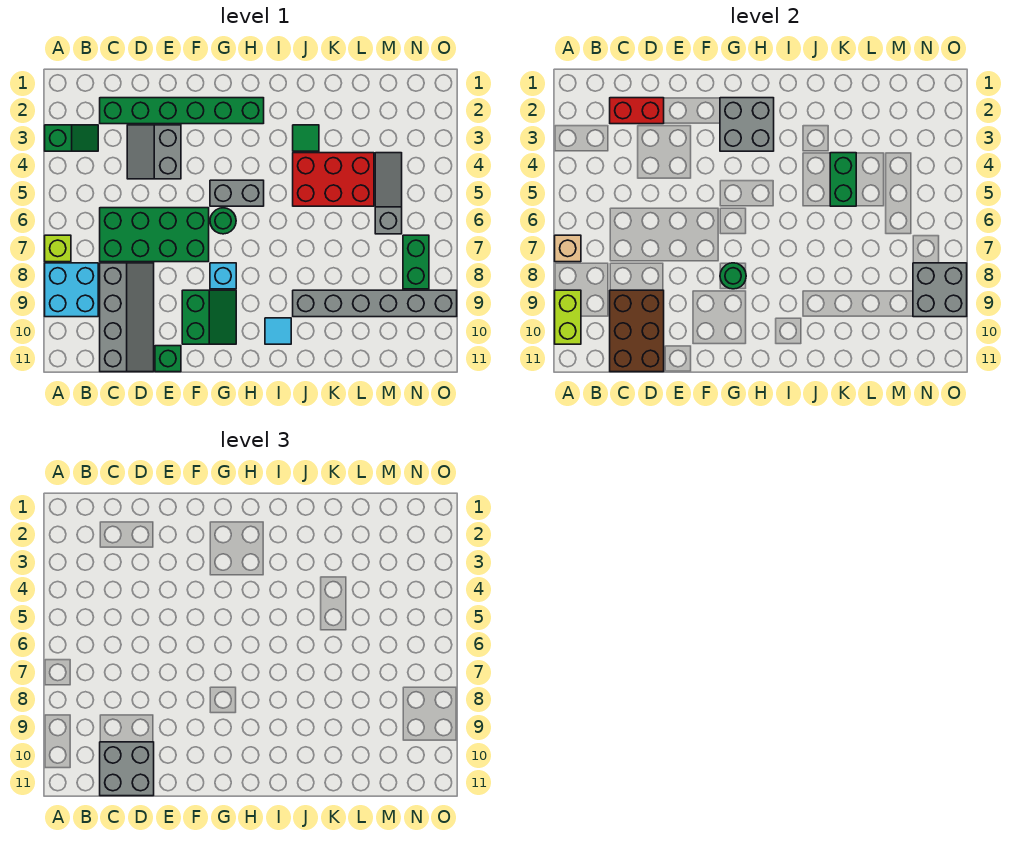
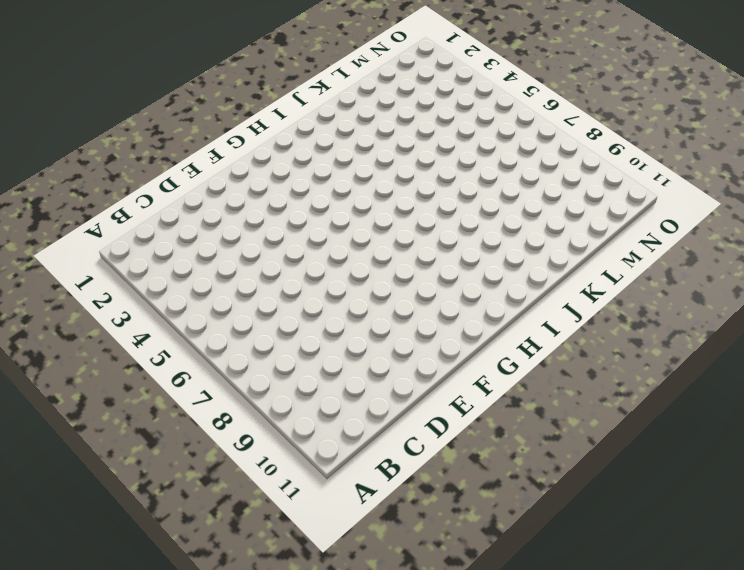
none -> green 1x2 slope [45,125,98,151]
none -> lime 1x1 brick [45,235,71,262]
none -> cyan 2x2 brick [45,263,98,317]

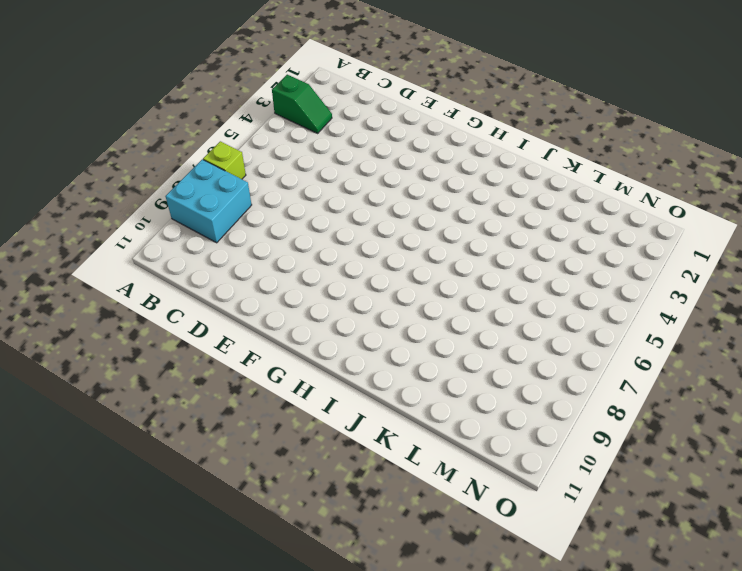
none -> green 1x6 brick [100,98,264,124]
none -> green 2x4 brick [100,208,209,262]
none -> grey 2x4 slope [100,263,154,372]

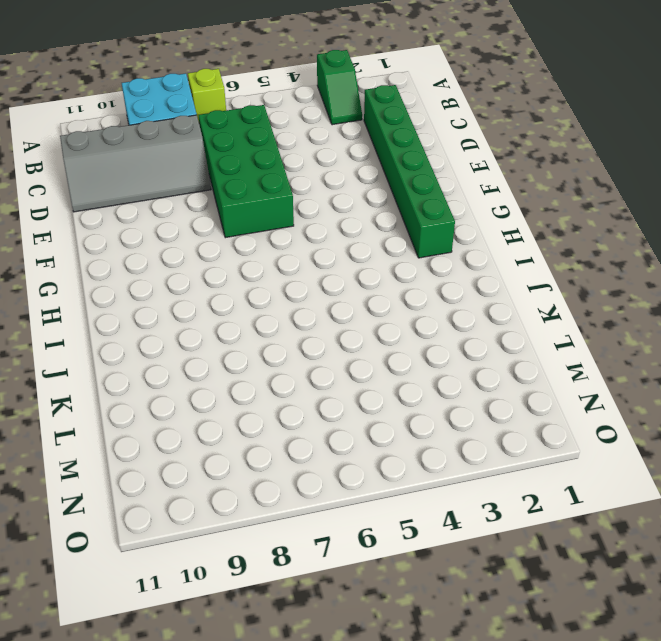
none -> grey 2x2 slope [127,125,181,179]
none -> green 1x1 brick [155,346,181,372]
none -> green 2x2 slope [182,290,236,344]

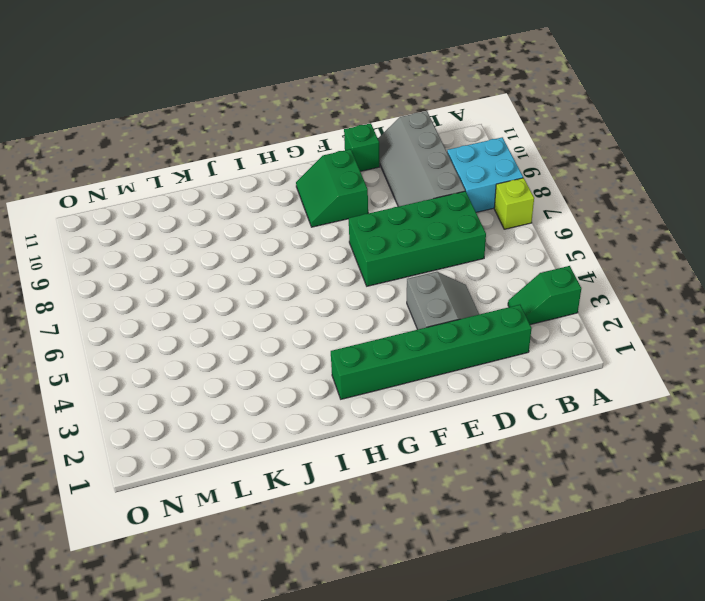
none -> grey 1x2 brick [210,180,264,206]
none -> green 1x1 round brick [210,208,236,234]
none -> cyan 1x1 brick [210,263,236,289]

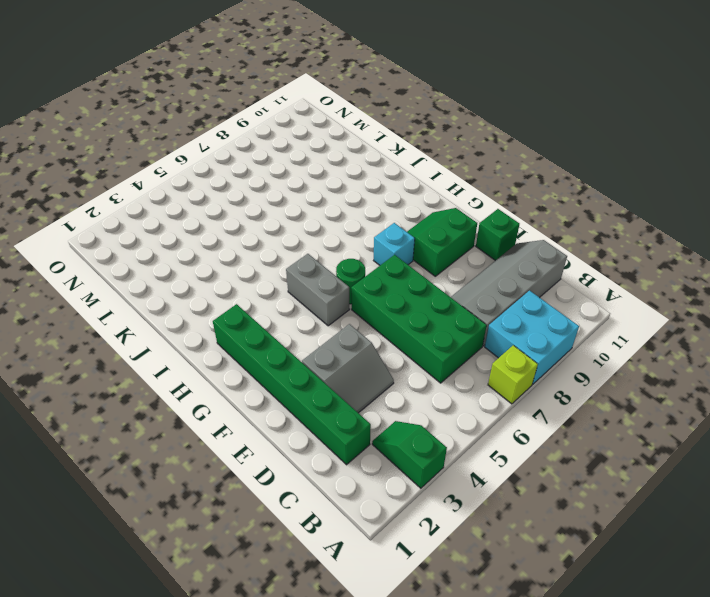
none -> cyan 1x1 tile [265,318,291,344]
none -> green 1x1 tile [293,125,319,151]
none -> red 2x3 brick [293,153,374,206]

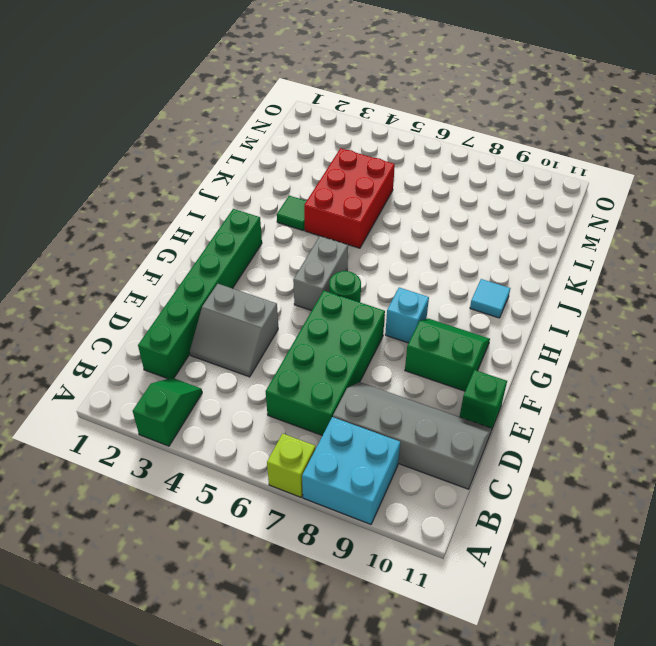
none -> grey 1x6 brick [293,290,457,317]
none -> grey 1x3 slope [375,153,402,234]
none -> green 1x2 brick [403,235,429,289]

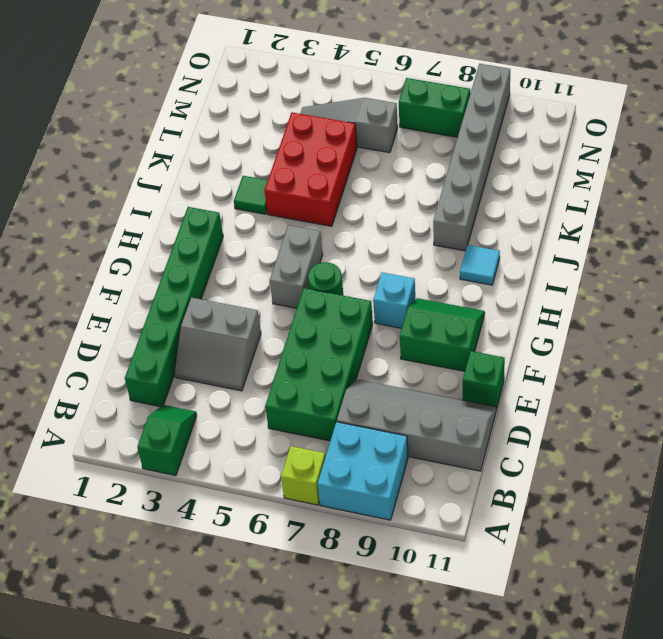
none -> tan 1x1 brick [555,235,581,262]
none -> lime 1x2 brick [555,290,581,344]
none -> red 1x2 brick [610,98,664,124]

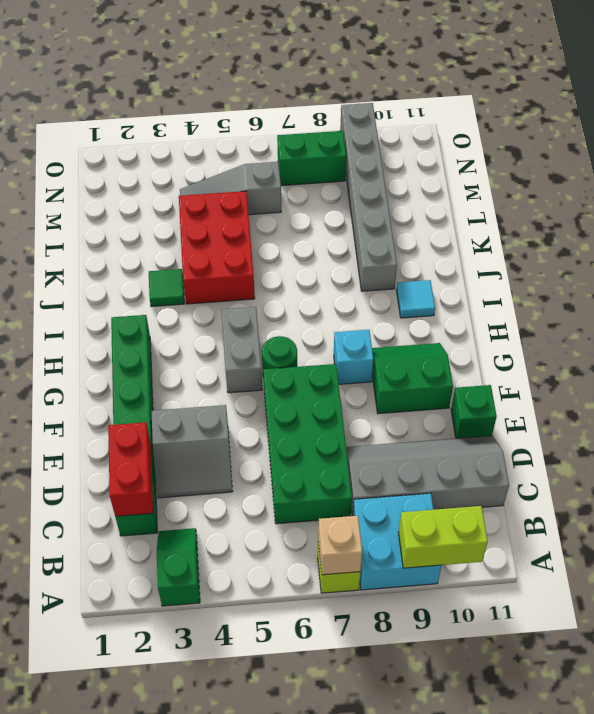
none -> brown 2x3 brick [610,290,664,372]
none -> grey 2x2 brick [720,98,774,151]
none -> green 1x1 round brick [720,263,746,289]

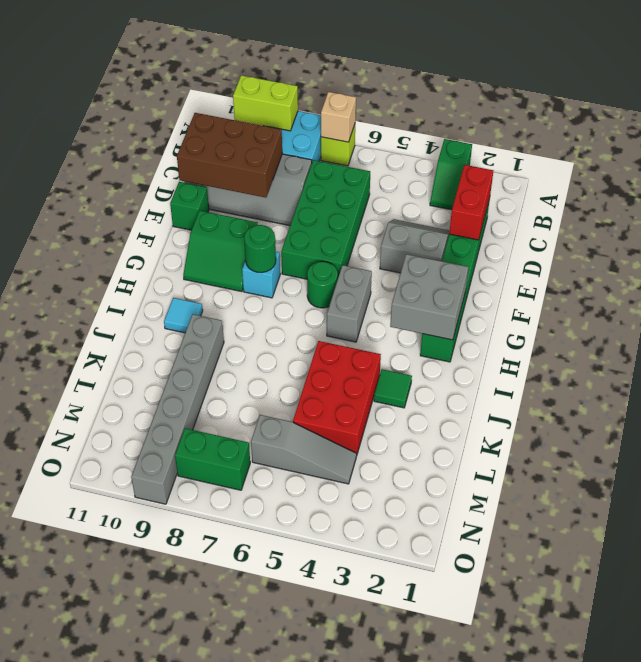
none -> green 1x2 brick [830,153,856,206]
none -> grey 2x2 brick [913,263,967,317]
none -> grey 2x2 brick [100,742,154,796]

